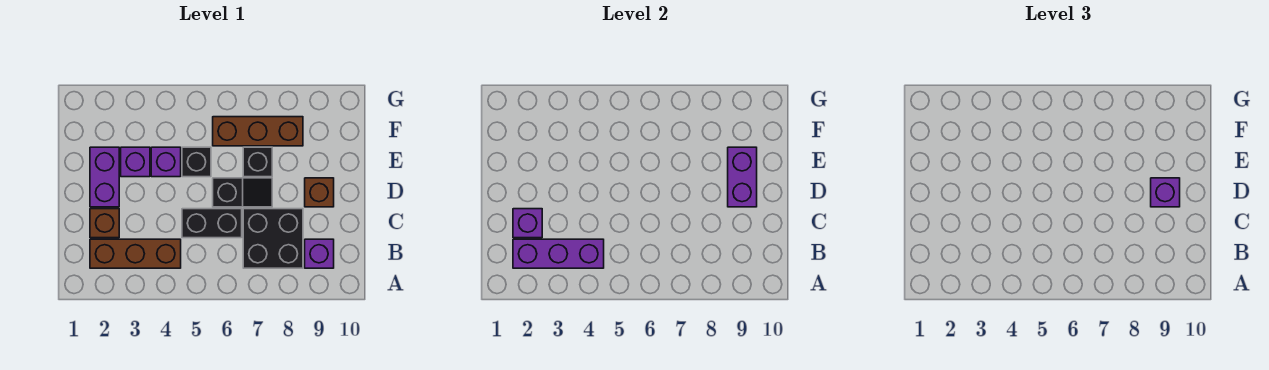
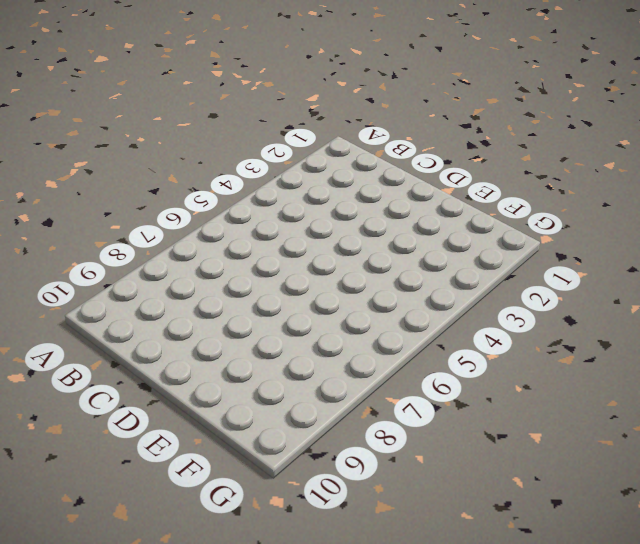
none -> brown 1x3 brick [90,239,181,268]
none -> black 2x2 brick [243,209,303,268]
none -> purple 1x1 brick [305,239,334,268]

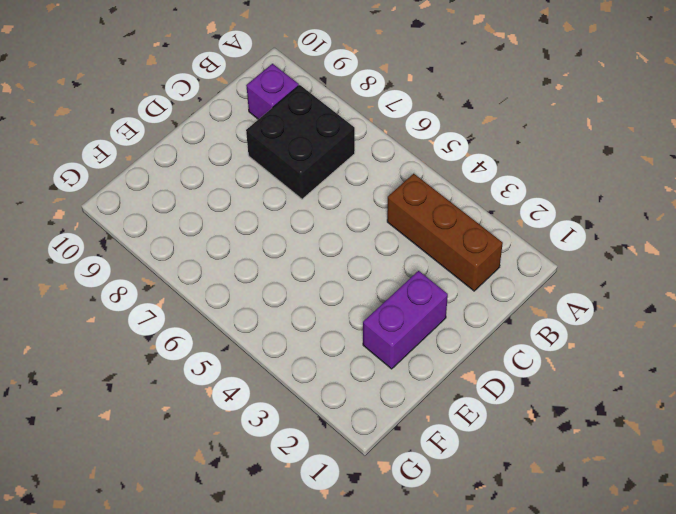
none -> brown 1x1 brick [90,209,119,238]
none -> black 1x2 brick [182,209,242,238]
none -> black 1x2 slope [213,178,272,207]

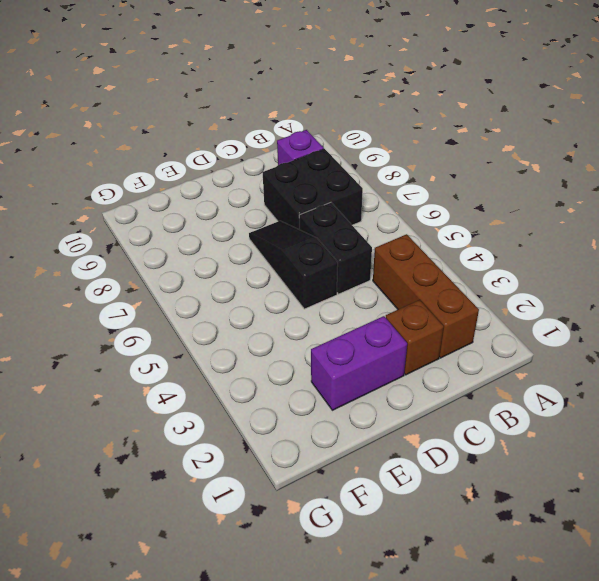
black 1x3 slope [249,221,338,309] -> black 1x2 slope [213,178,272,207]
none -> brown 1x1 brick [305,178,334,207]
none -> purple 1x1 brick [121,147,150,177]
none -> purple 1x1 brick [151,147,181,177]

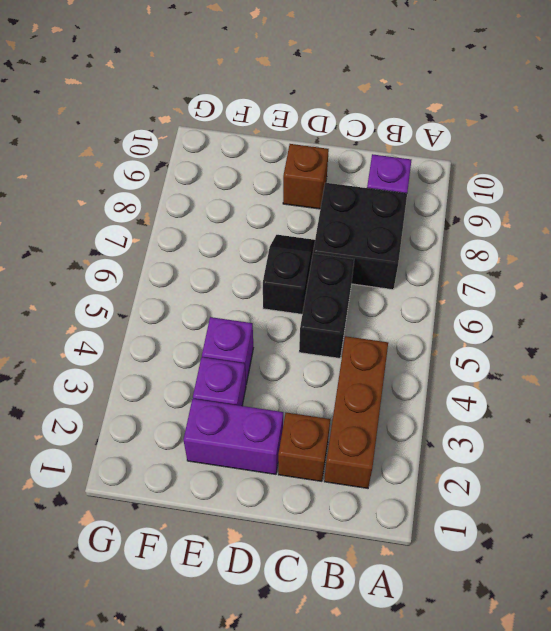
none -> black 1x1 brick [182,147,211,177]
none -> black 1x1 brick [243,147,272,177]
none -> brown 1x3 brick [213,117,303,146]

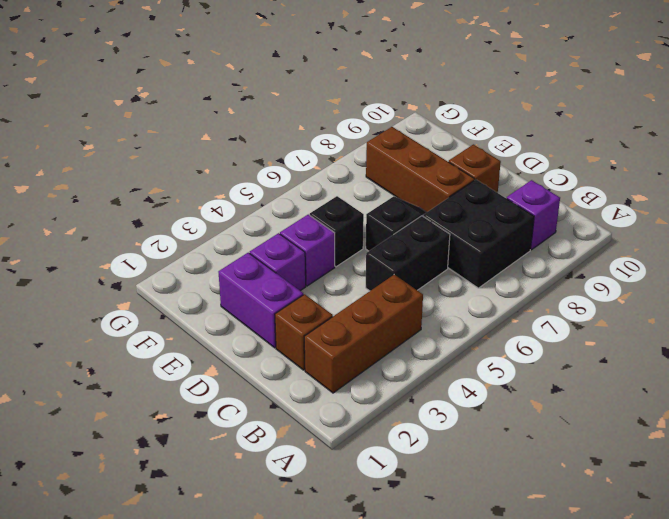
brown 1x3 brick [366,127,475,212] -> brown 1x3 brick turned to [213,117,303,146]
none -> black 1x1 brick [243,147,272,177]
none -> purple 1x3 brick [513,239,604,268]
none -> purple 1x1 brick [513,209,542,238]

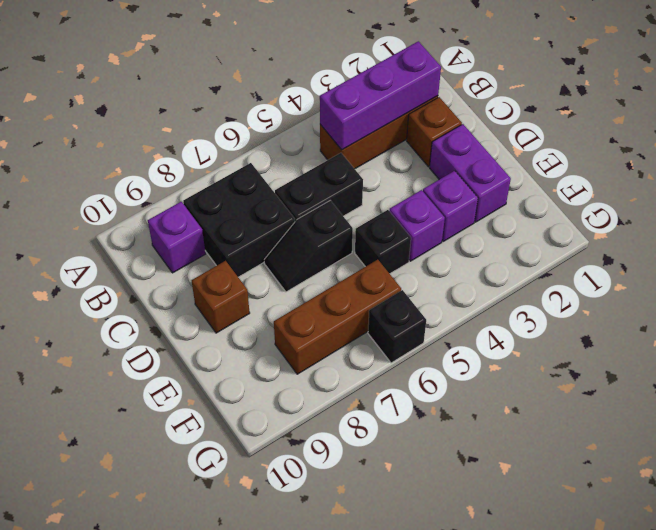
black 1x1 brick [368,290,426,363] -> black 1x1 brick moved to [243,147,272,177]
none -> purple 1x1 brick [513,209,542,238]
none -> purple 1x2 brick [728,147,757,207]
none -> purple 1x1 brick [1151,178,1180,207]

